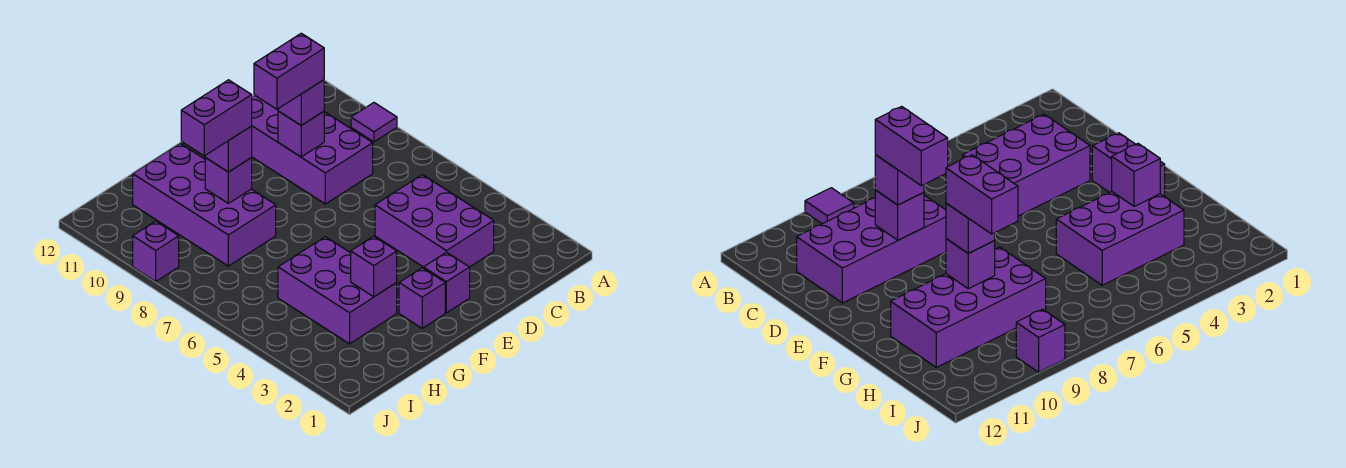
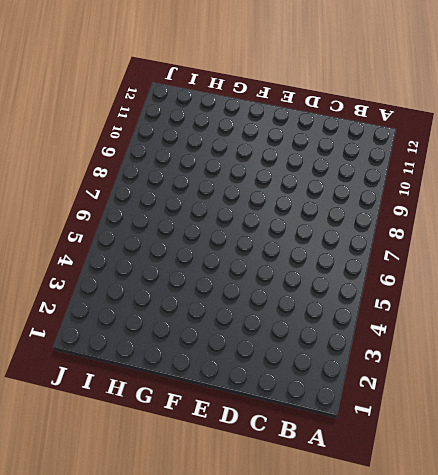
none -> purple 1x1 tile [351,103,397,142]
none -> purple 2x3 brick [375,175,494,267]
none -> purple 2x4 brick [252,96,373,204]

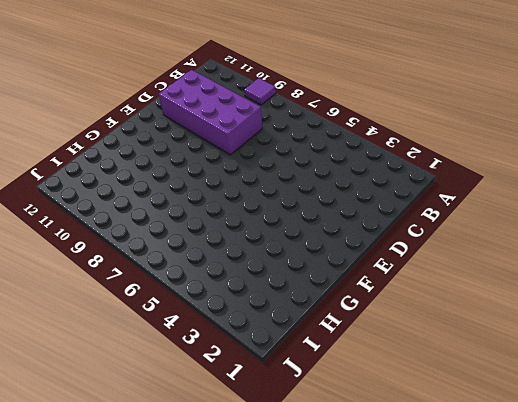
none -> purple 2x3 brick [375,175,494,267]
none -> purple 1x1 brick [423,252,470,313]
none -> purple 1x1 brick [399,268,445,328]

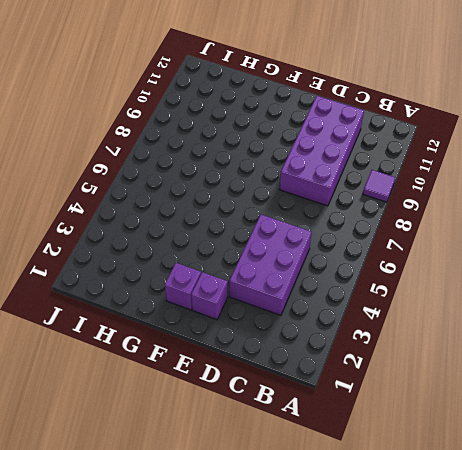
none -> purple 2x3 brick [278,237,397,344]
none -> purple 2x4 brick [133,144,276,266]
none -> purple 1x1 brick [133,221,179,281]

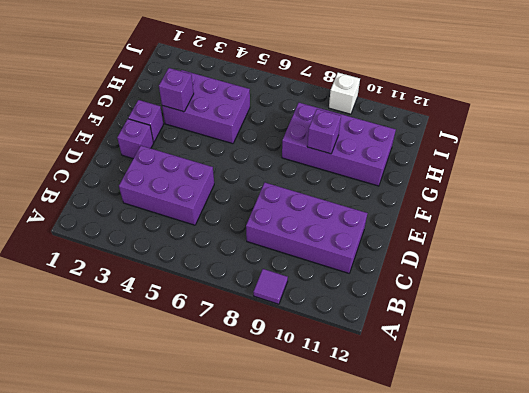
white 1x1 brick [329,73,360,114] -> purple 1x1 brick [133,221,179,281]
none -> purple 1x1 brick [278,111,324,157]
none -> purple 1x1 brick [278,80,324,125]
none -> purple 1x1 brick [205,126,252,172]

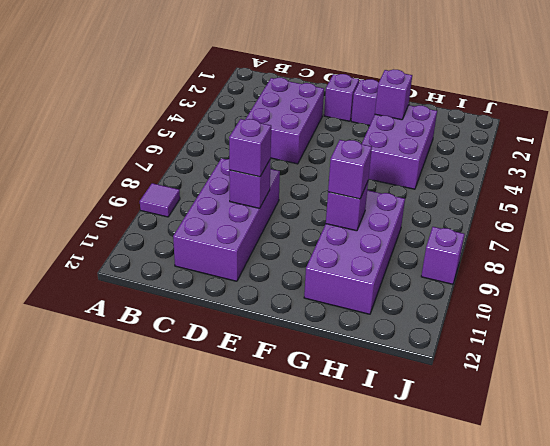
none -> purple 1x2 brick [254,33,324,109]
none -> purple 1x2 brick [181,80,252,156]

